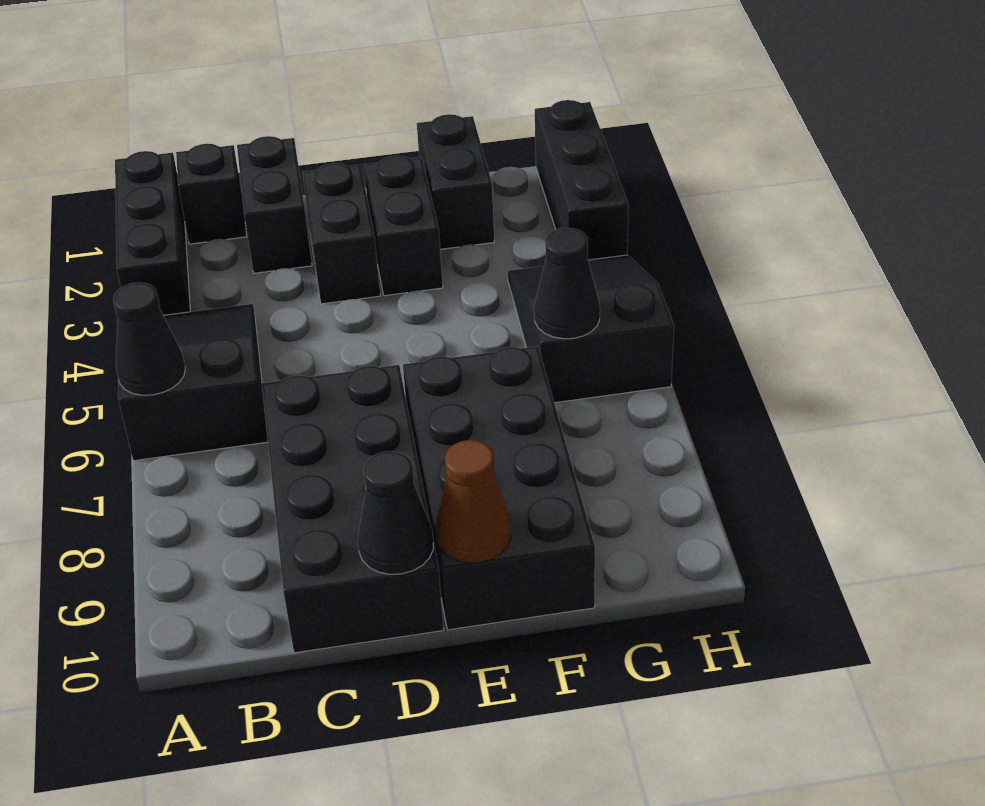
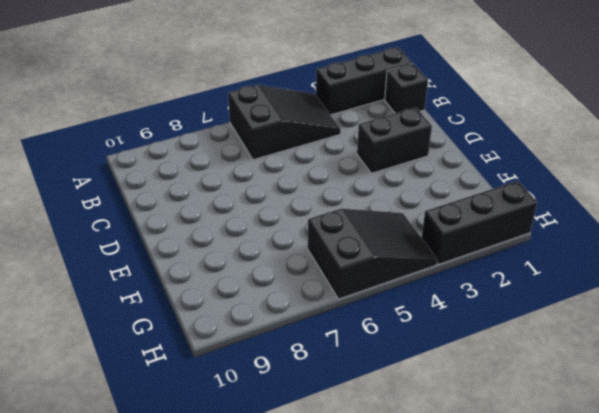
none -> black 1x2 brick [237,136,312,273]
none -> black 2x4 brick [262,365,444,653]
none -> black 1x2 brick [364,156,443,296]

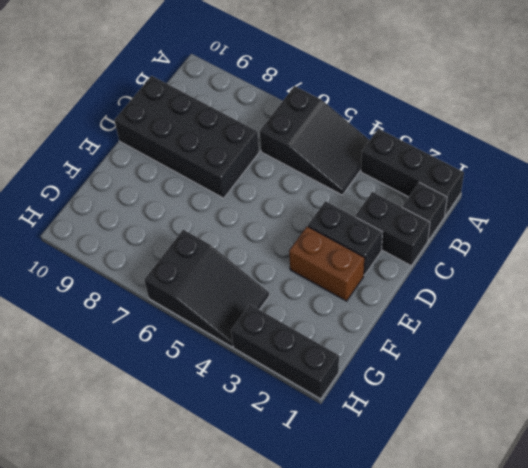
brown 1x2 brick [289,226,364,301] -> black 1x2 brick [364,156,443,296]
none -> black 2x4 brick [403,346,595,630]
none -> black 1x2 brick [417,114,494,249]
none -> black 1x1 cone [113,283,185,395]

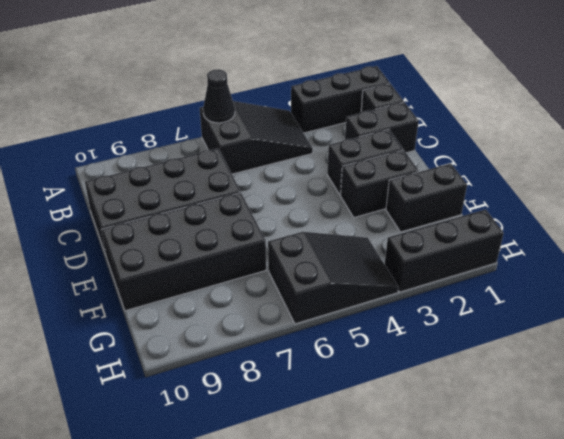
none -> black 1x1 cone [358,451,433,574]
none -> brown 1x1 cone [436,440,511,563]
none -> black 1x1 cone [534,228,600,339]

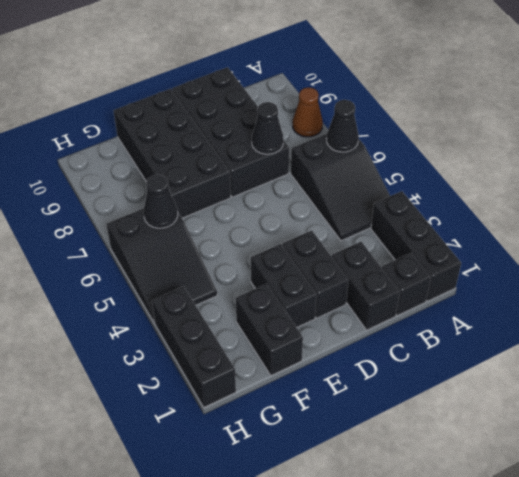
brown 1x1 cone [293,87,323,137] -> brown 1x1 cone moved to [436,440,511,563]
black 1x1 cone [252,102,283,154] -> black 1x1 cone moved to [358,451,433,574]

